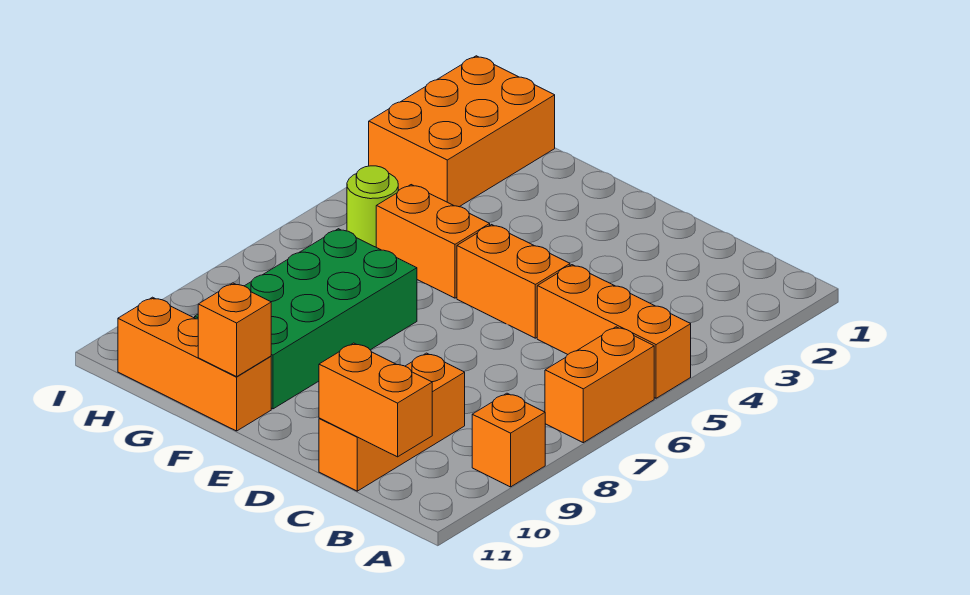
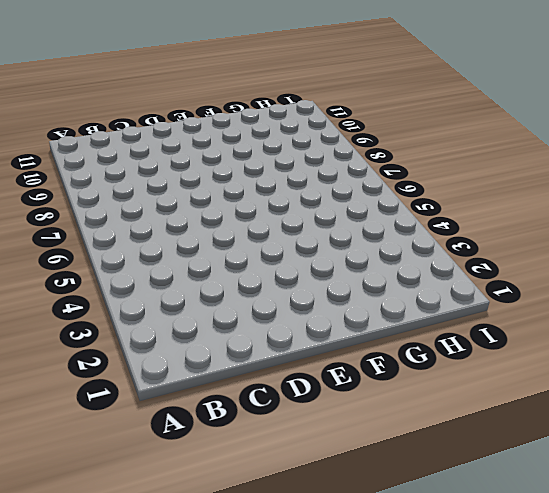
none -> orange 1x3 brick [537,265,691,398]
none -> orange 1x2 brick [545,327,654,443]
none -> orange 1x1 brick [472,393,545,487]

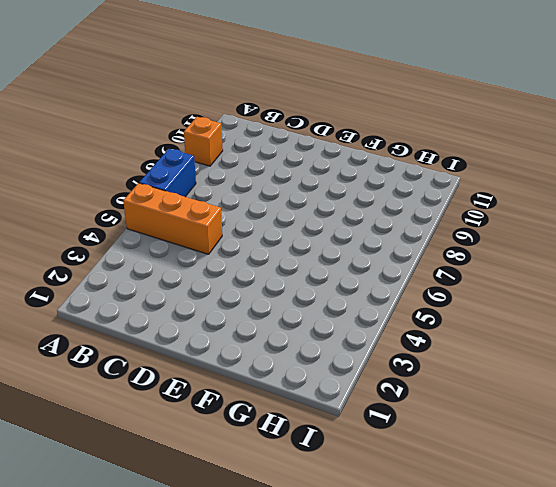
blue 1x2 brick [139,149,196,197] -> orange 1x2 brick [545,327,654,443]
none -> orange 1x3 brick [319,353,465,491]
none -> orange 1x2 brick [457,225,570,338]
none -> orange 1x2 brick [376,185,490,298]

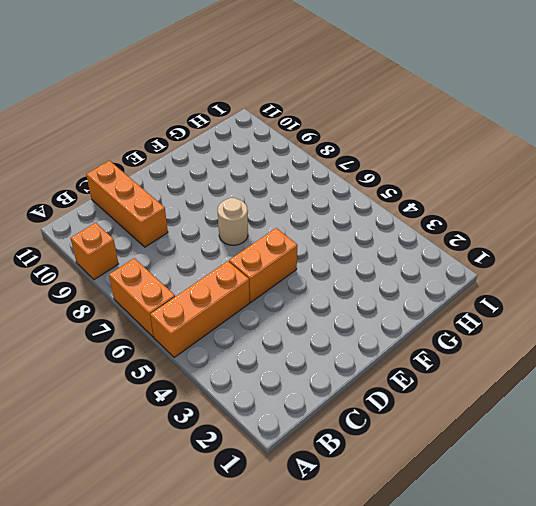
tan 1x1 round brick [218,198,248,245] -> none
none -> orange 1x2 brick [376,185,490,298]
none -> green 2x4 brick [195,229,417,409]
none -> orange 1x3 brick [118,297,271,431]

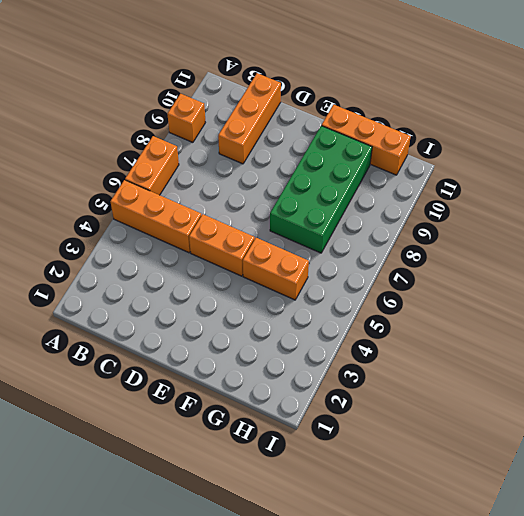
none -> orange 2x3 brick [369,56,555,207]
none -> lime 1x1 round brick [347,166,398,247]
none -> orange 1x2 brick [319,343,432,457]

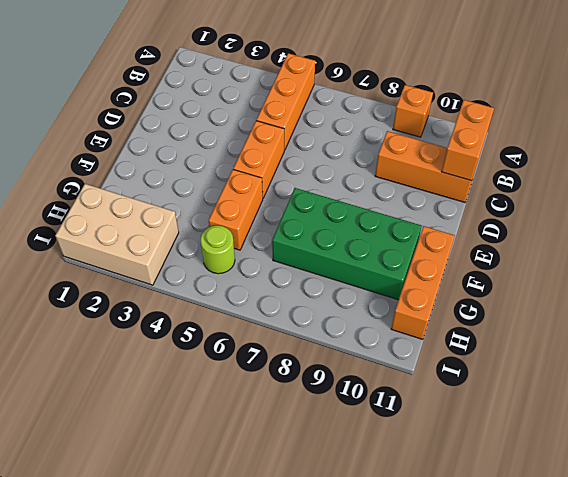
tan 2x3 brick [55,184,179,285] -> orange 2x3 brick [369,56,555,207]
none -> orange 1x2 brick [545,327,654,443]
none -> orange 1x1 brick [198,283,271,377]

